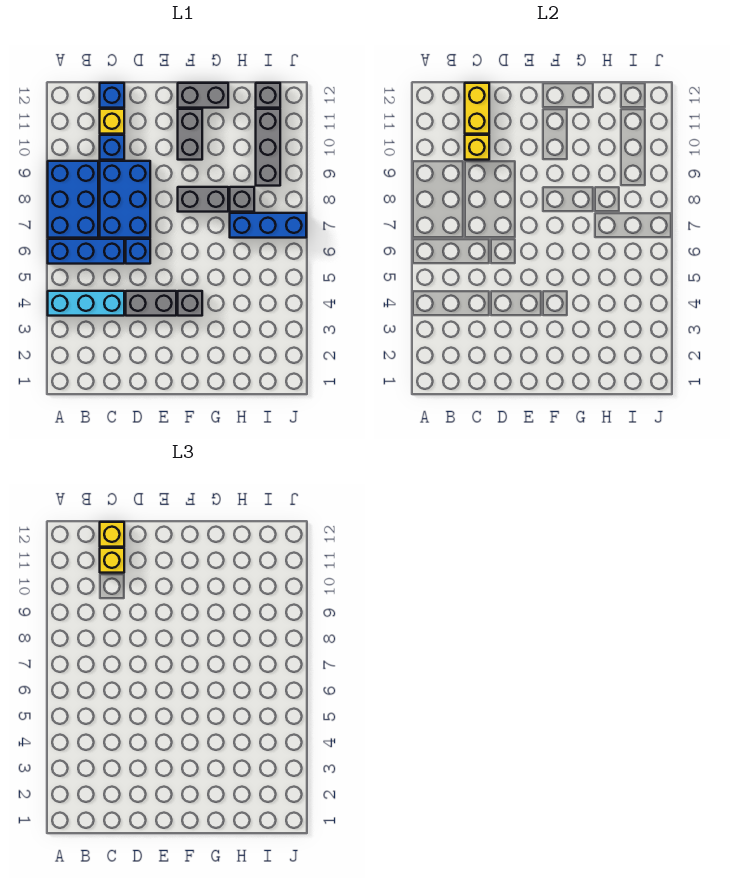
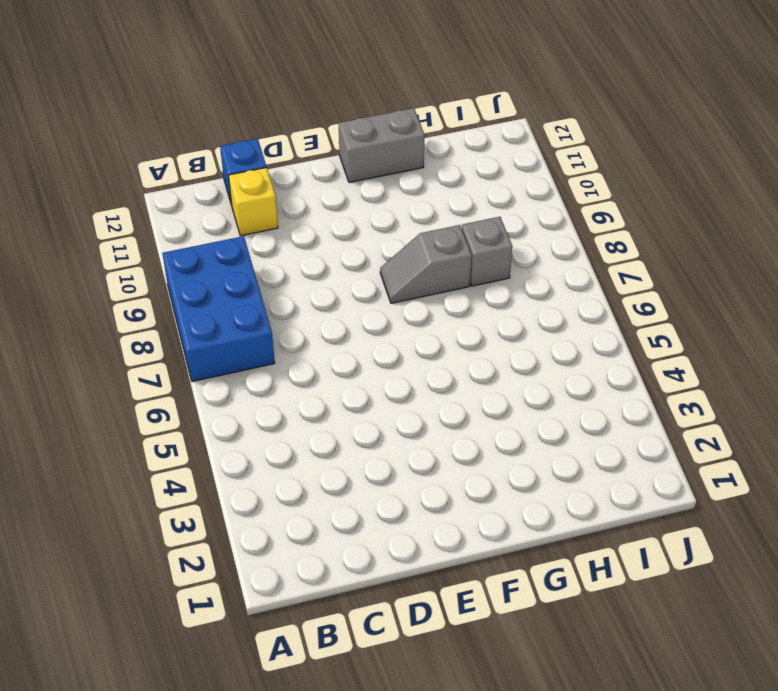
grey 1x2 slope [380,225,472,303] -> grey 1x2 brick [178,187,228,212]
none -> cyan 1x3 brick [48,291,124,316]
none -> blue 1x3 brick [48,239,124,264]
none -> blue 2x3 brick [100,161,150,238]

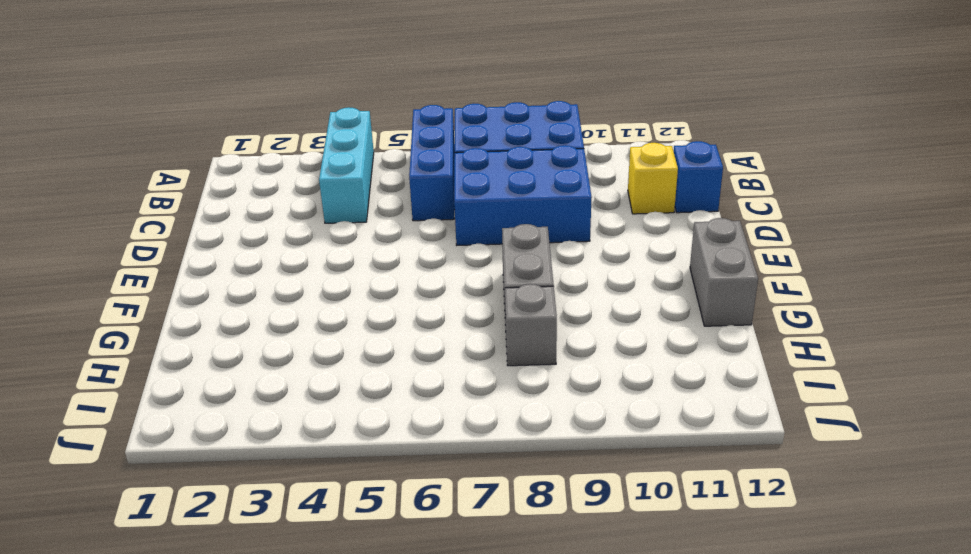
none -> blue 1x1 brick [100,135,124,160]
none -> grey 1x2 brick [126,291,176,316]
none -> blue 1x1 brick [126,239,150,264]

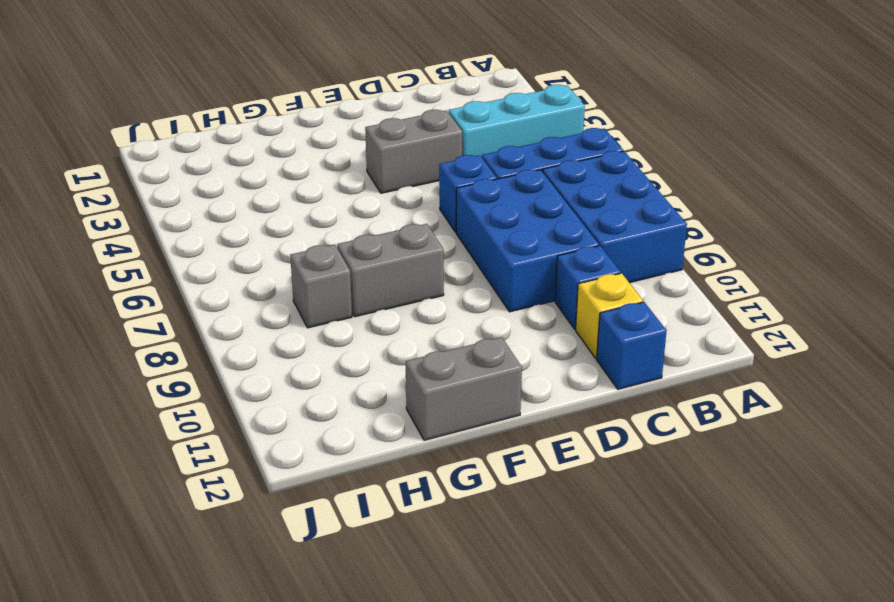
none -> grey 1x1 brick [178,291,202,316]
none -> grey 1x2 brick [178,109,202,160]
none -> blue 1x3 brick [230,213,306,238]

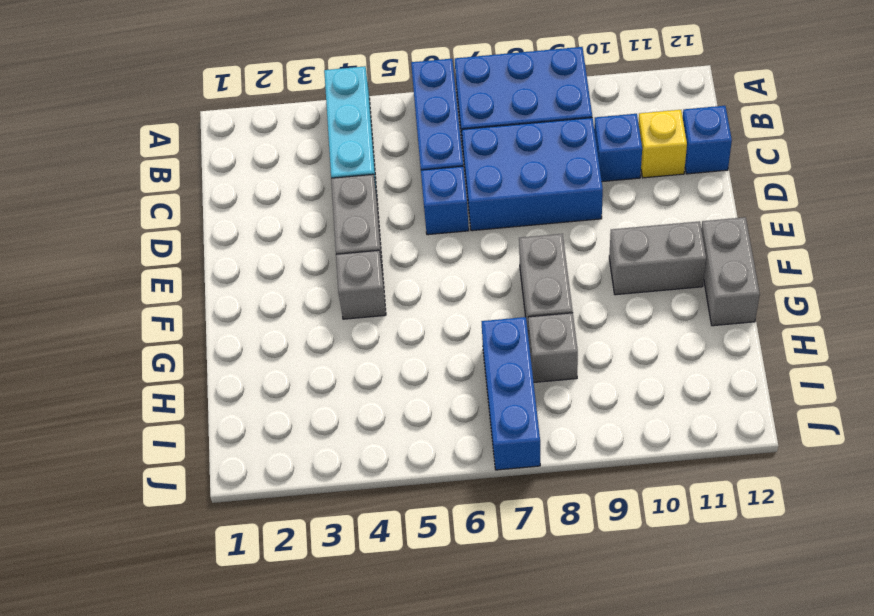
none -> grey 1x3 brick [256,109,280,186]
none -> grey 1x1 brick [256,83,280,108]
none -> yellow 1x1 brick [465,135,489,160]

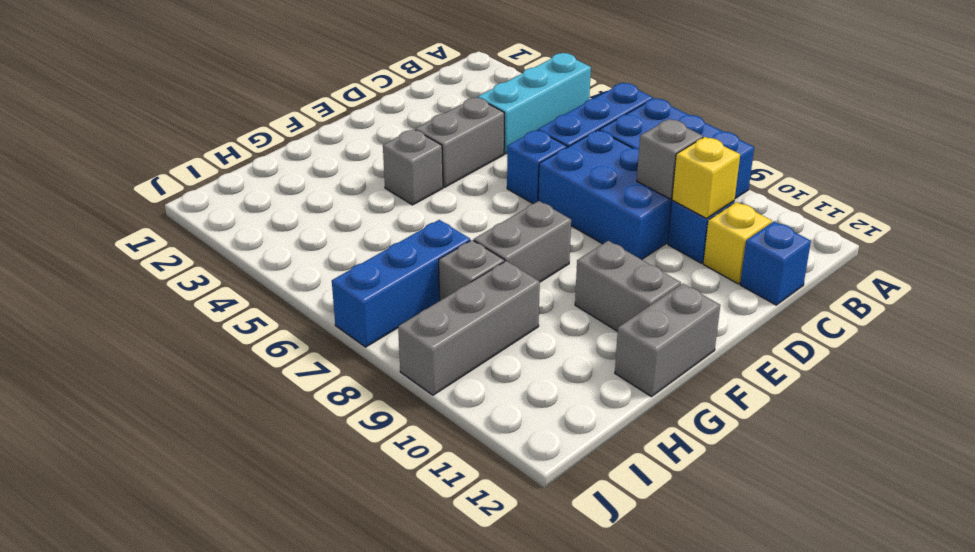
grey 1x1 brick [637,119,703,199] -> grey 1x1 brick moved to [256,83,280,108]
grey 1x3 brick [398,261,540,395] -> grey 1x3 brick turned to [256,109,280,186]
none -> yellow 1x2 brick [465,83,489,134]
none -> yellow 1x1 brick [100,548,124,573]
none -> yellow 1x1 brick [100,522,124,547]

